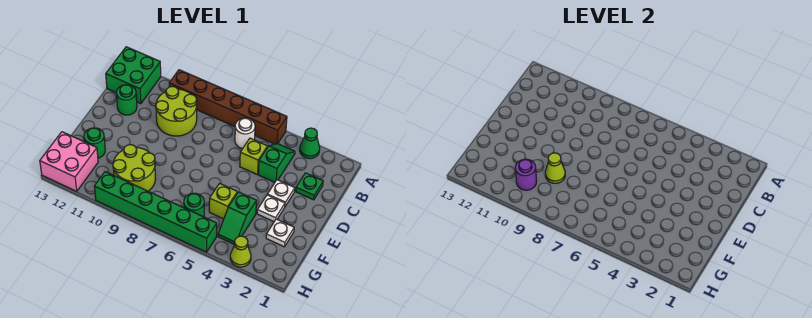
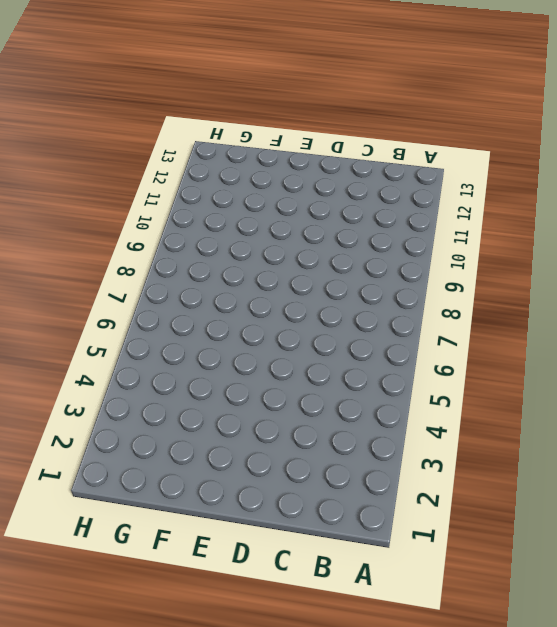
none -> green 1x1 cone [300,128,320,159]
none -> brown 1x6 brick [169,70,287,144]
none -> green 2x2 brick [106,47,161,104]

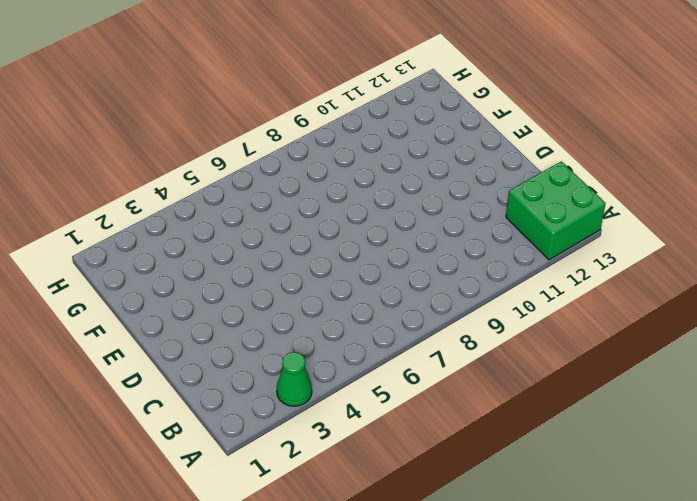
none -> brown 1x6 brick [169,70,287,144]
none -> green 1x2 slope [258,144,295,182]
none -> white 1x1 round brick [235,118,255,149]

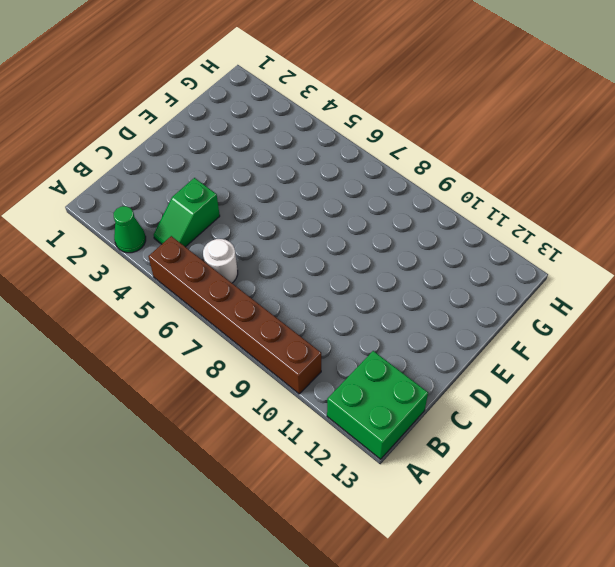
none -> lime 2x2 round brick [156,86,197,136]
none -> green 1x1 plate [296,173,323,200]
none -> lime 1x1 brick [240,138,268,174]

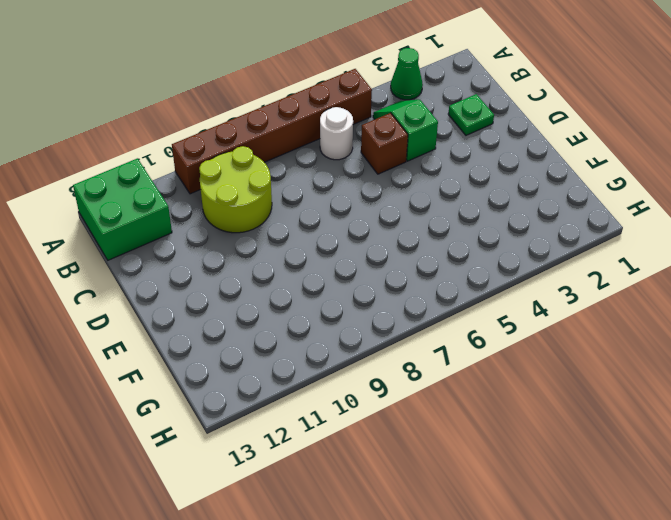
brown 1x1 brick [361,113,408,174] -> lime 1x1 brick [240,138,268,174]
none -> green 1x1 round brick [116,85,137,115]
none -> white 1x1 plate [267,180,295,206]
none -> white 1x1 plate [257,195,285,222]

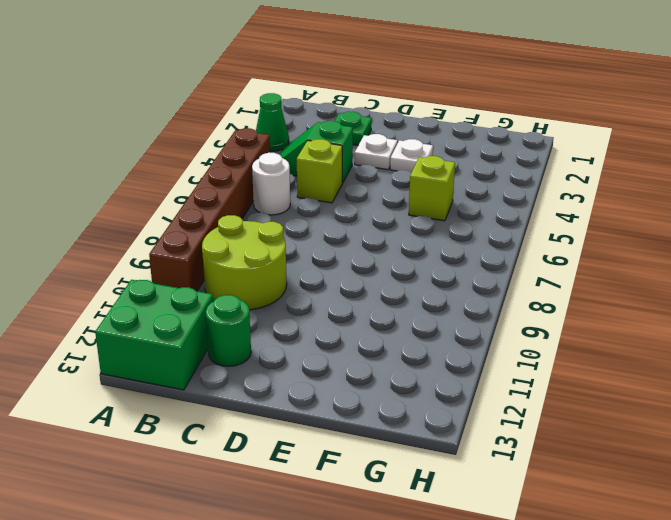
none -> white 1x1 plate [266,219,294,247]
none -> green 1x2 slope [218,192,257,245]
none -> lime 2x2 round brick [113,145,155,191]

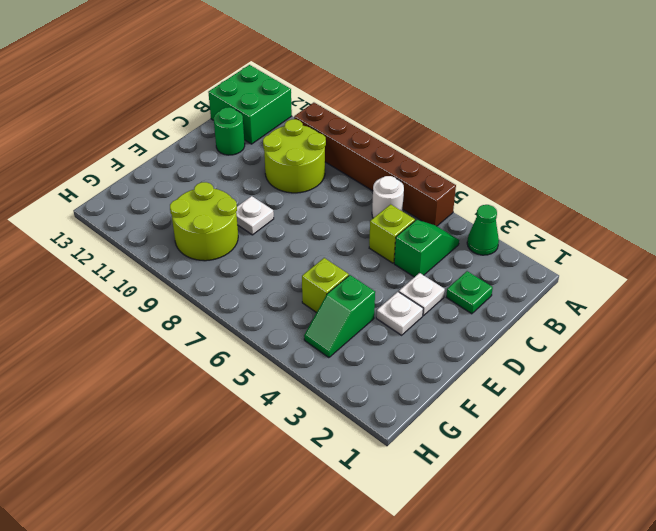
white 1x1 plate [236,196,274,235] -> white 1x1 plate moved to [266,219,294,247]
none -> green 1x1 round brick [84,128,105,158]
none -> green 1x1 round brick [184,193,204,217]
none -> pink 2x2 brick [40,132,98,191]

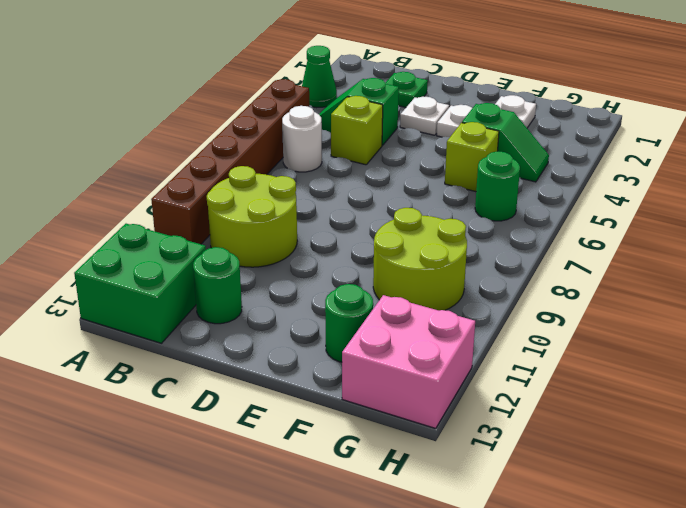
none -> lime 1x1 cone [230,236,251,267]
none -> green 1x6 brick [94,172,217,252]
none -> lime 1x1 cone [545,153,565,183]

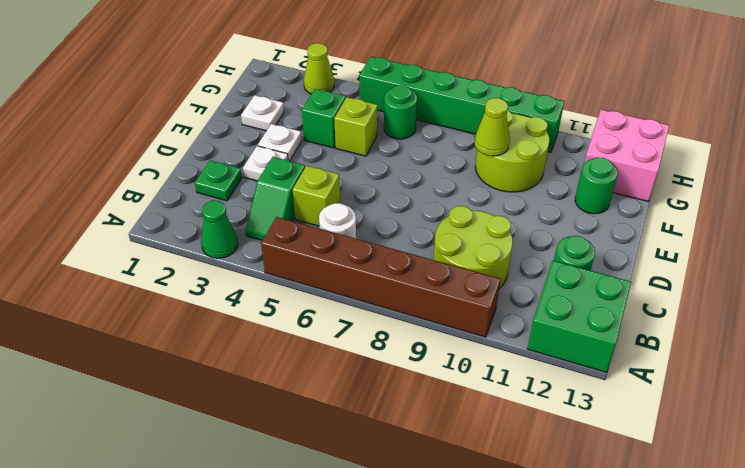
none -> purple 1x1 round brick [515,159,537,190]

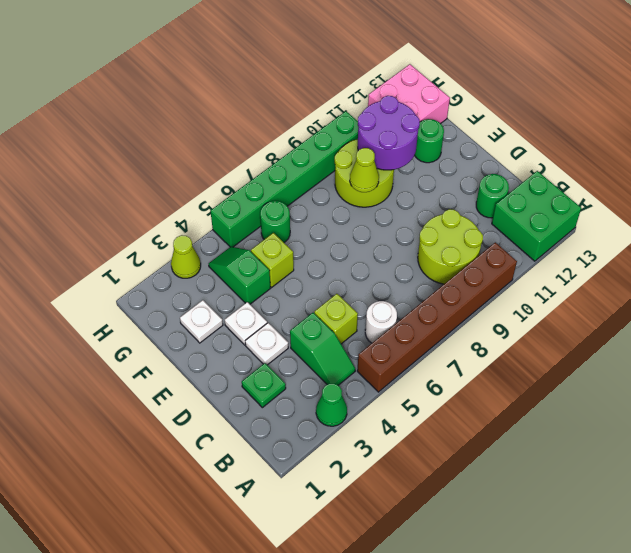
purple 2x2 round brick [358,96,420,170] -> purple 1x1 round brick [515,159,537,190]

